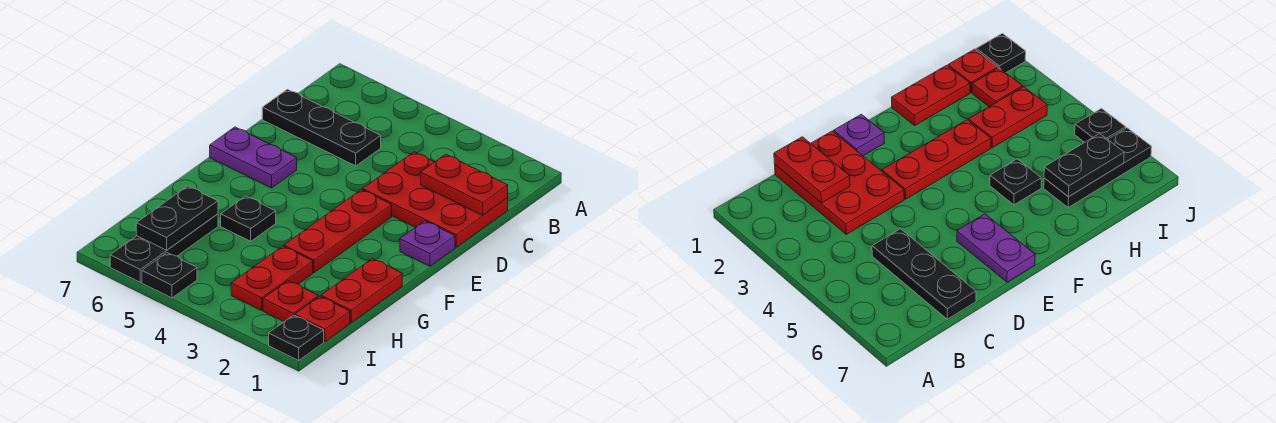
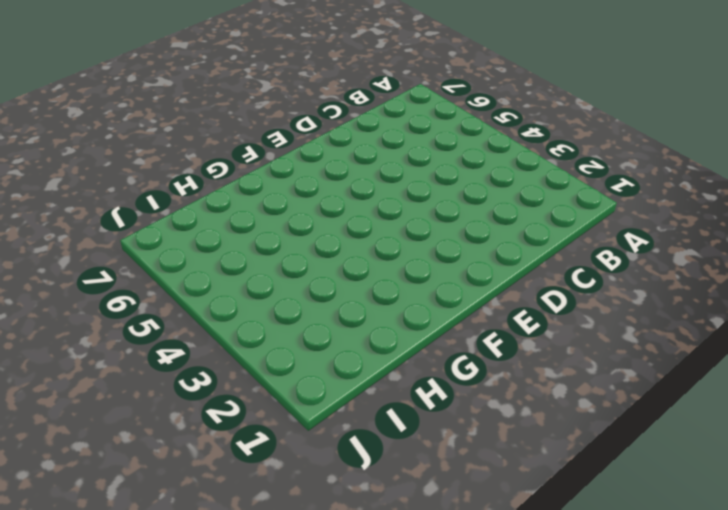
none -> red 2x3 plate [363,152,508,247]
none -> black 1x3 plate [262,89,381,166]
none -> purple 1x1 plate [400,221,455,266]

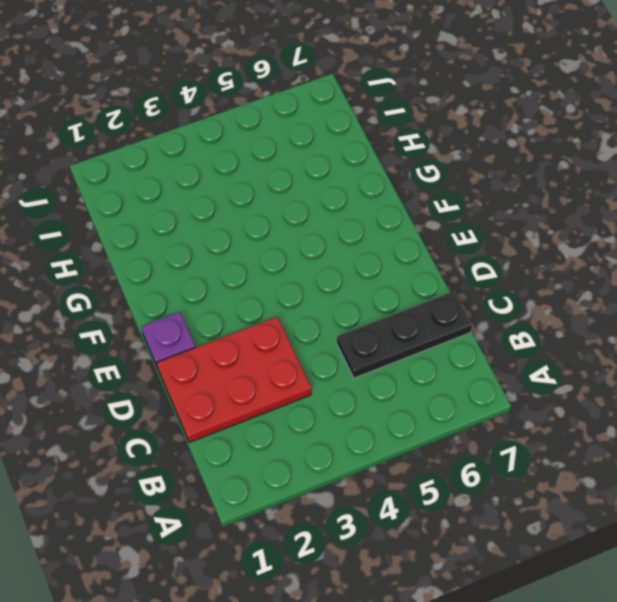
none -> red 1x3 plate [284,190,392,273]
none -> purple 1x2 plate [210,127,297,188]
none -> red 1x2 plate [321,259,402,323]

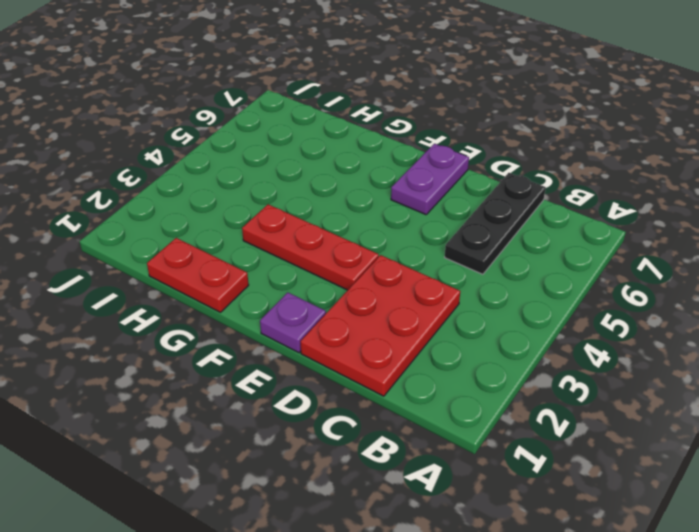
none -> black 1x1 plate [221,196,276,241]
none -> red 1x2 plate [231,246,313,310]
none -> black 1x3 plate [110,214,218,282]

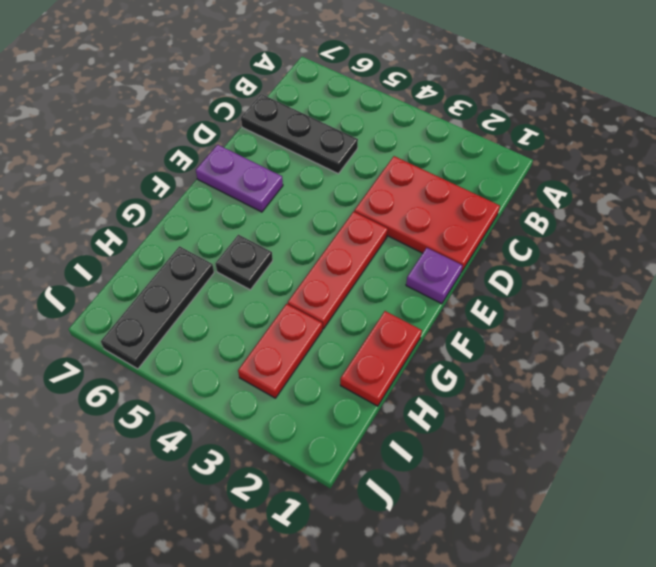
none -> red 1x1 plate [295,296,350,342]
none -> red 1x1 plate [263,281,318,322]
none -> black 1x1 plate [269,315,324,360]

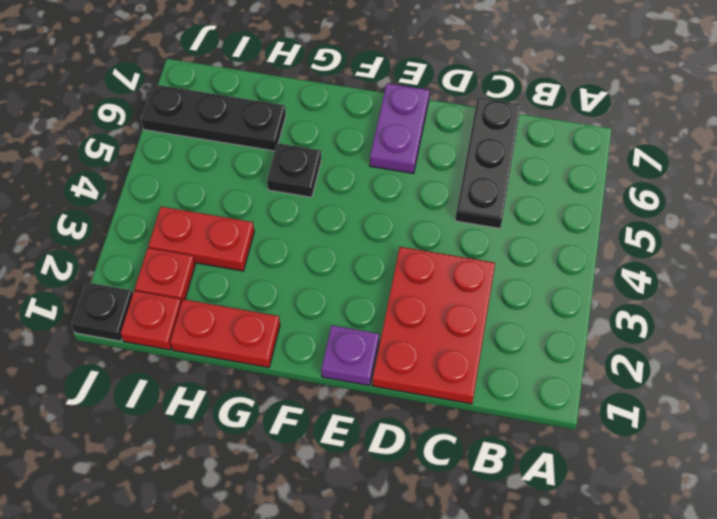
none -> red 1x3 plate [284,190,392,273]
none -> black 1x1 plate [142,253,197,298]
none -> red 1x2 plate [421,154,508,215]

